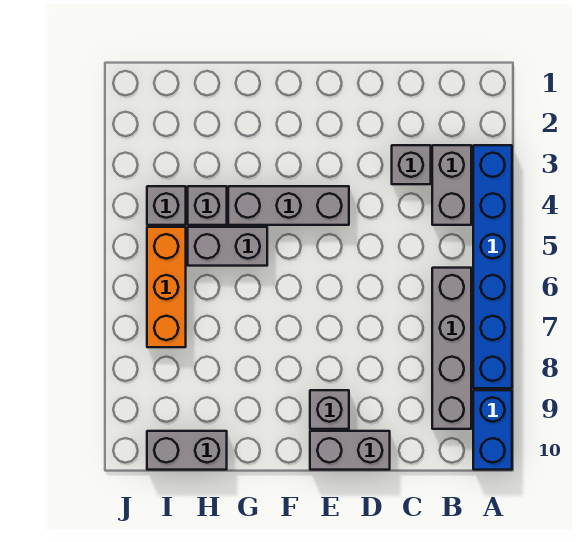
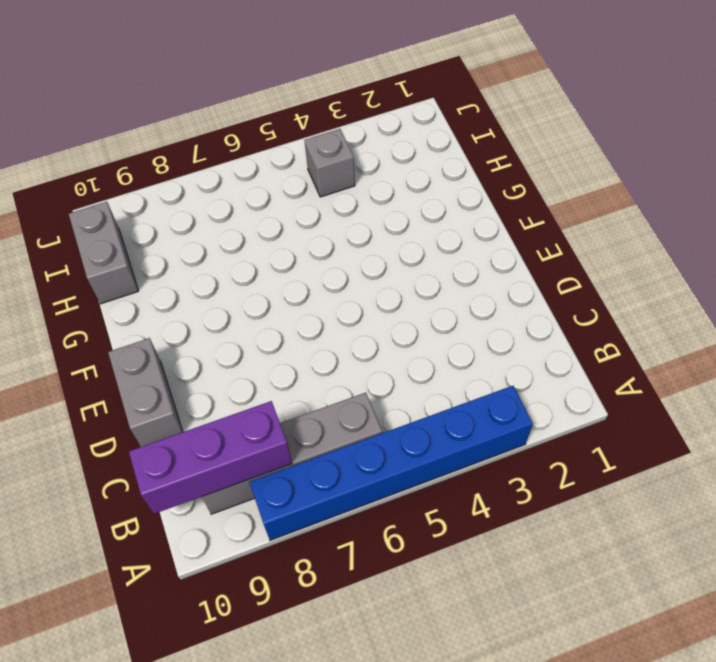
purple 1x3 brick [129,401,292,514] -> none
none -> blue 1x2 brick [473,390,512,470]
none -> grey 1x2 brick [432,145,471,225]
none -> grey 1x1 brick [392,145,431,184]

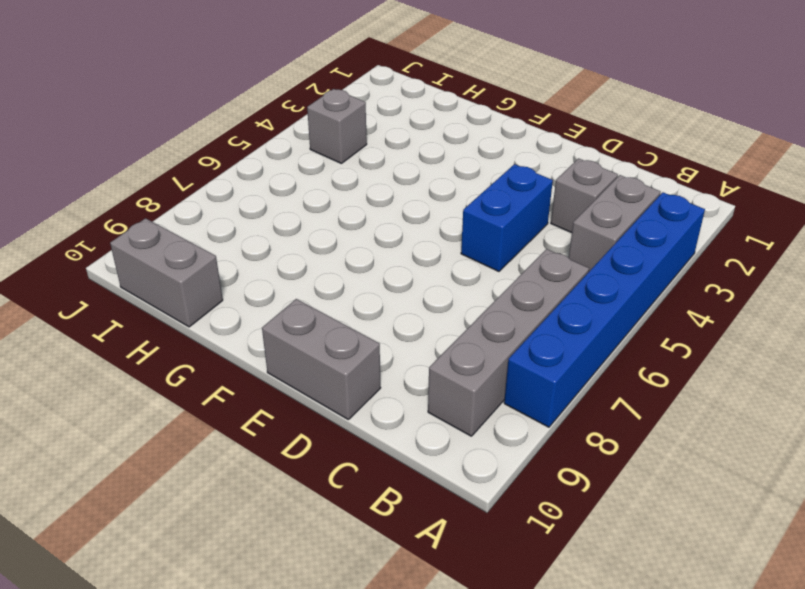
blue 1x2 brick [461,164,553,271] -> blue 1x2 brick moved to [473,390,512,470]
none -> grey 1x3 brick [228,186,349,225]
none -> grey 1x1 brick [310,390,349,429]
none -> grey 1x2 brick [188,227,267,266]

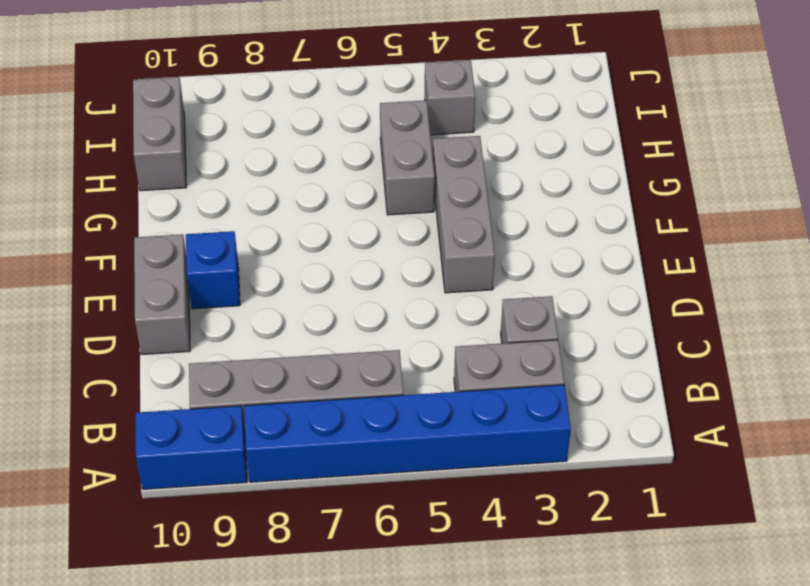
blue 1x1 brick [186,231,240,309] -> grey 1x1 brick [310,390,349,429]
none -> grey 1x1 brick [188,186,227,225]
none -> orange 1x3 brick [147,227,186,347]

